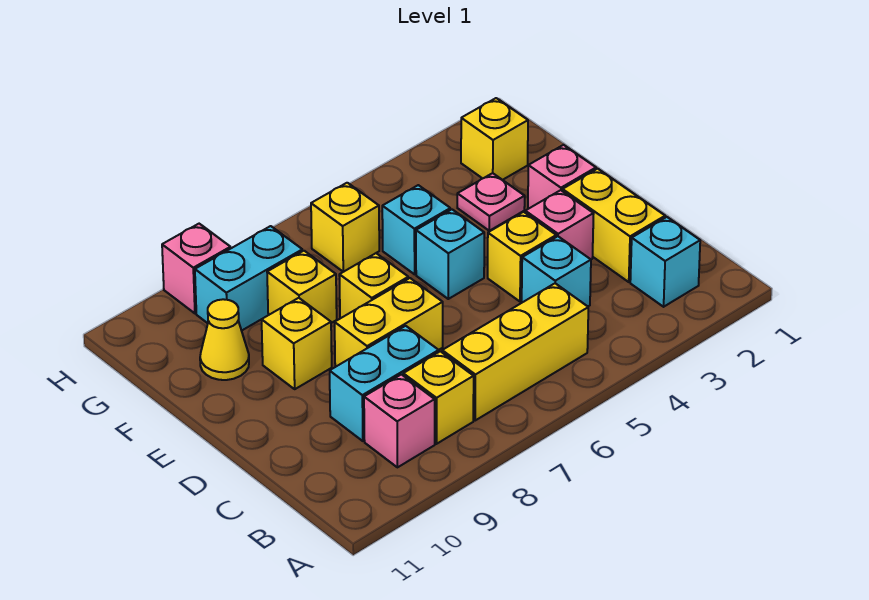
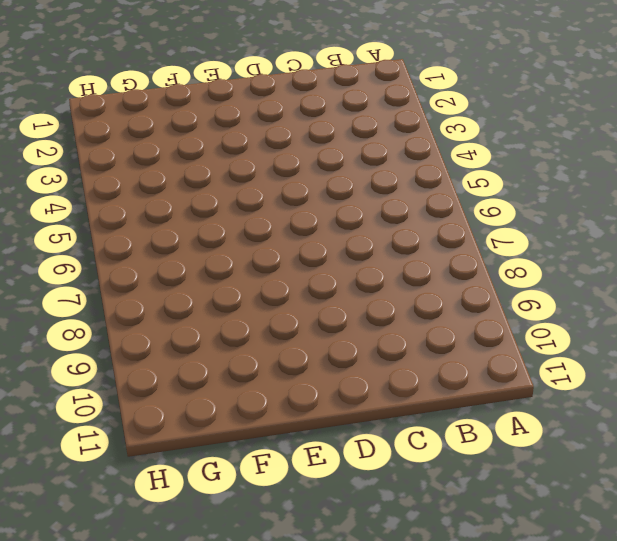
none -> cyan 1x1 brick [630,217,700,307]
none -> yellow 1x3 brick [442,283,588,420]
none -> yellow 1x1 brick [403,351,474,444]

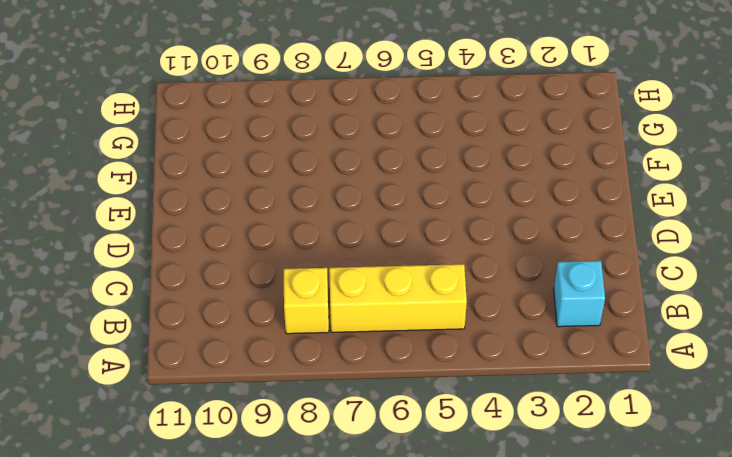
none -> pink 1x1 brick [364,374,435,467]
none -> yellow 1x2 brick [563,169,665,282]
none -> cyan 1x1 brick [522,236,591,306]

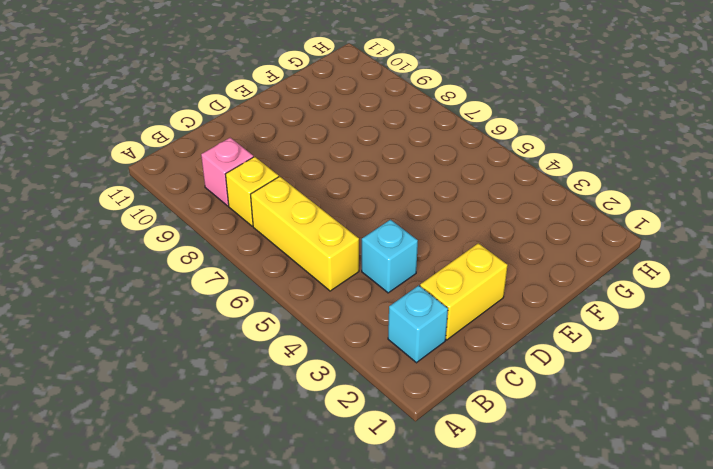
none -> cyan 1x2 brick [330,326,439,441]
none -> pink 1x1 brick [525,190,594,259]
none -> yellow 1x1 brick [488,212,556,302]

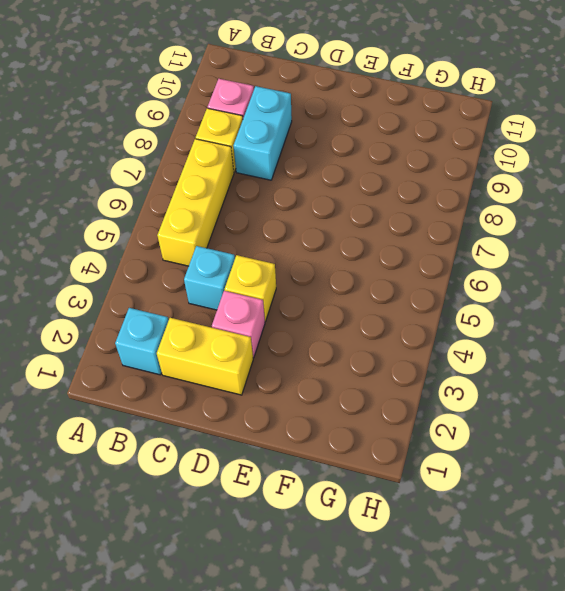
none -> yellow 1x2 brick [335,278,443,367]
none -> pink 1x1 brick [528,145,596,209]
none -> cyan 1x1 brick [416,209,484,299]

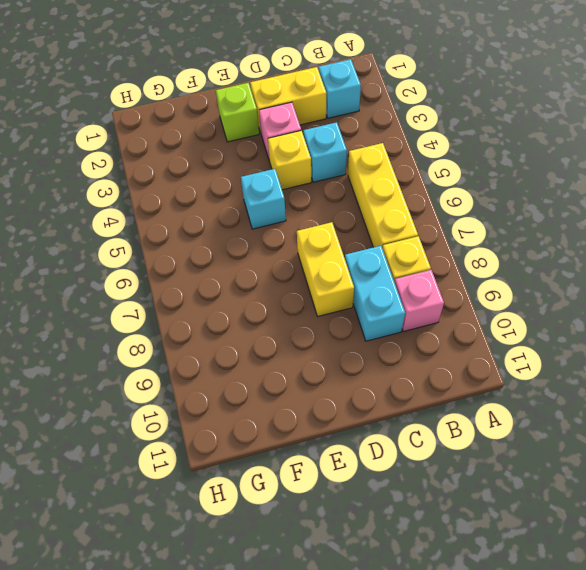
lime 1x1 brick [216,83,259,142] -> pink 1x1 brick [528,145,596,209]
none -> yellow 1x1 brick [339,253,408,318]
none -> yellow 1x1 brick [262,298,332,389]
none -> pink 1x1 plate [457,173,525,231]

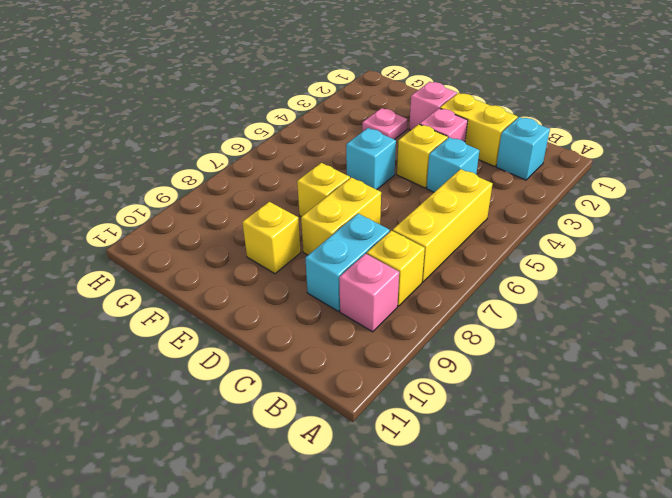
none -> cyan 1x1 brick [382,185,450,274]
none -> yellow 1x1 brick [267,251,337,323]
none -> yellow 1x1 cone [200,299,249,380]

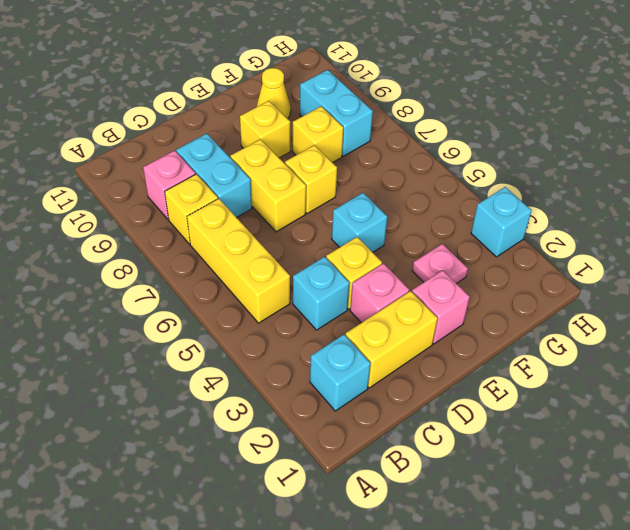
cyan 1x1 brick [471,187,532,257] -> cyan 1x1 brick moved to [382,185,450,274]
none -> yellow 1x1 brick [461,98,528,180]
none -> yellow 1x1 brick [311,183,379,272]
none -> pink 1x1 brick [162,224,231,313]

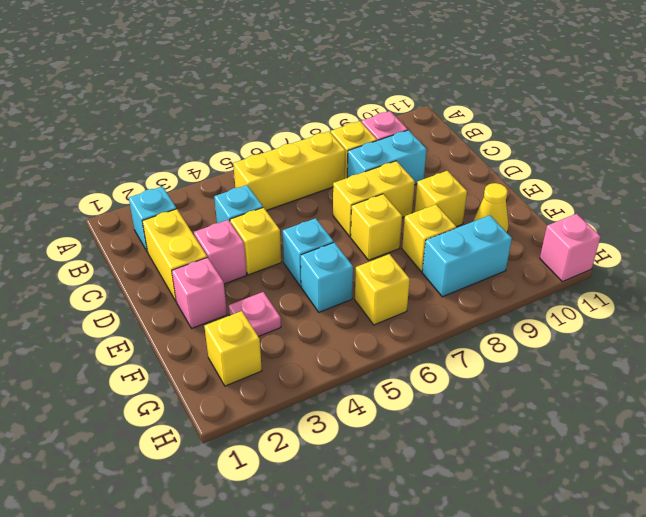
pink 1x1 brick [540,214,601,282] -> pink 1x1 brick moved to [162,224,231,313]

